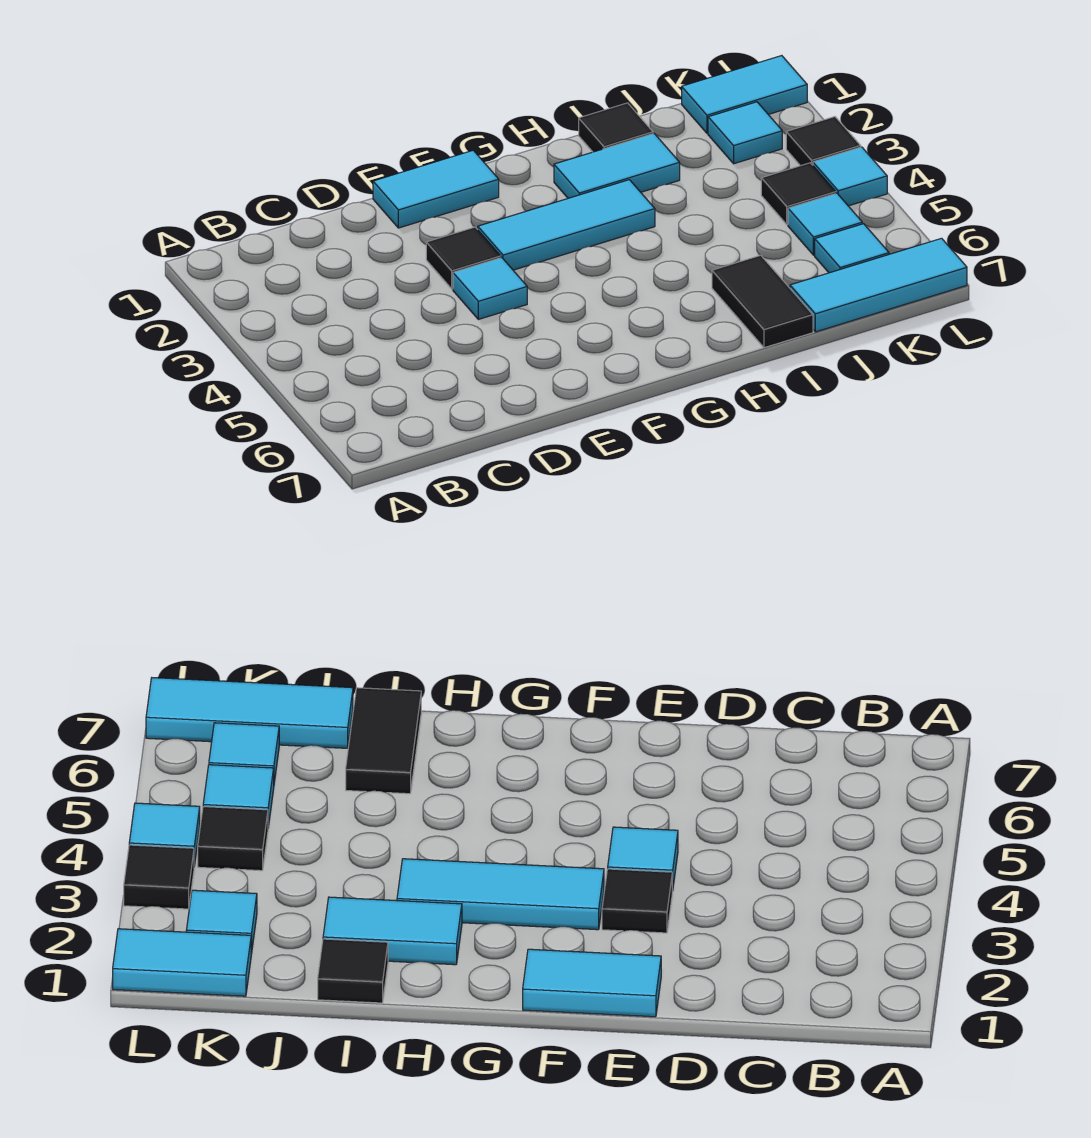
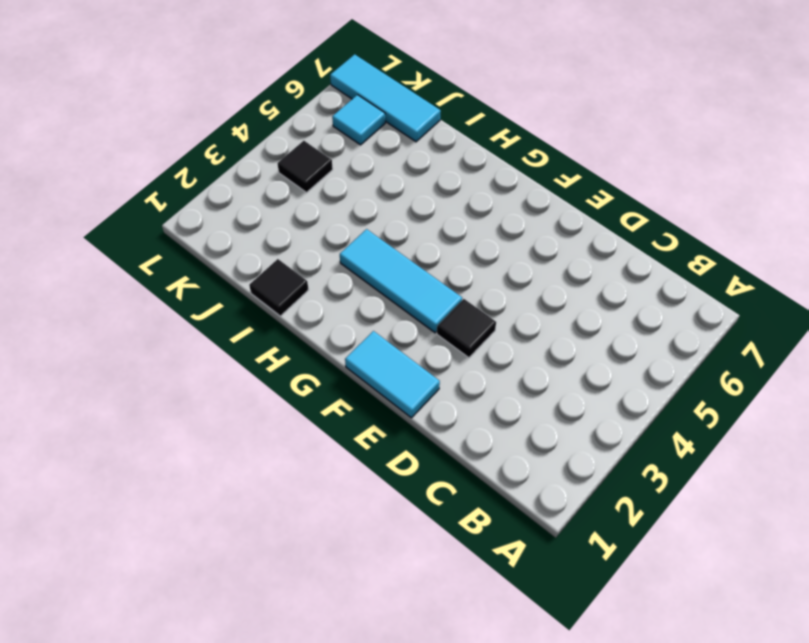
none -> cyan 1x1 tile [453,258,527,319]
none -> cyan 1x2 tile [554,133,680,198]
none -> black 1x2 tile [712,255,813,348]

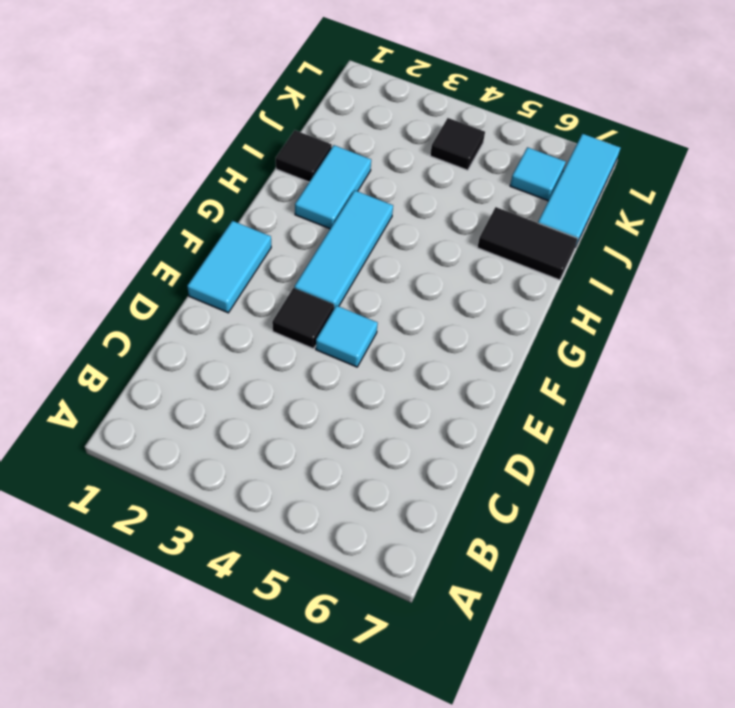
none -> cyan 1x2 tile [682,56,807,133]
none -> cyan 1x1 tile [708,102,782,164]
none -> cyan 1x1 tile [788,193,862,255]

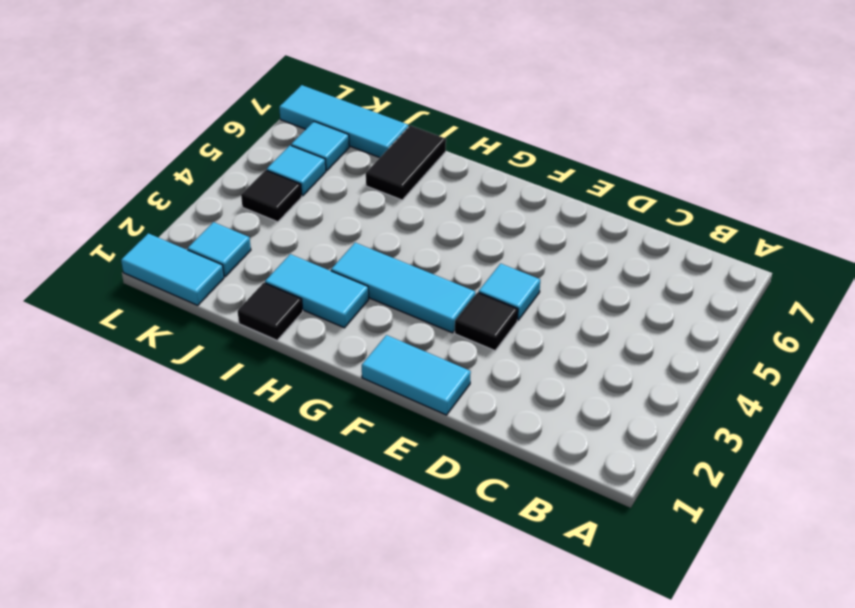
none -> black 1x1 tile [786,117,861,166]
none -> cyan 1x1 tile [813,147,887,206]

